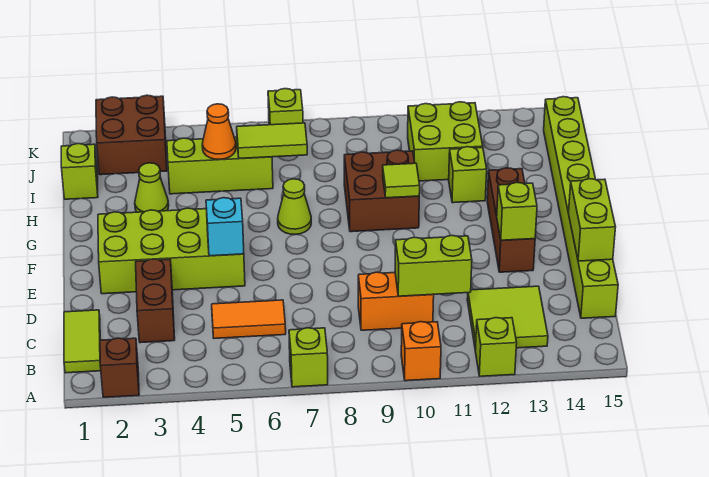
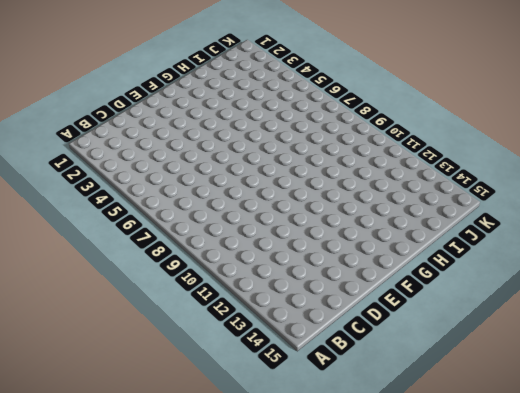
none -> brown 1x1 brick [100,338,139,397]
none -> lime 1x1 brick [289,328,328,387]
none -> orange 1x1 brick [401,322,441,381]

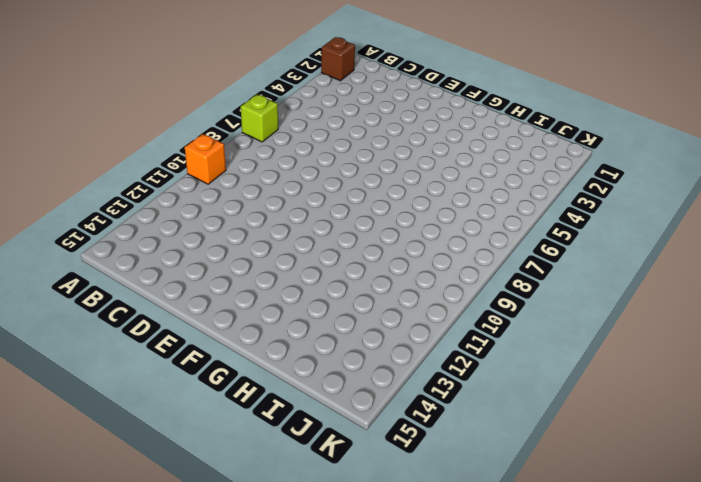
none -> lime 1x1 brick [475,318,517,376]
none -> lime 1x2 tile [64,310,101,373]
none -> lime 2x2 tile [467,286,548,349]

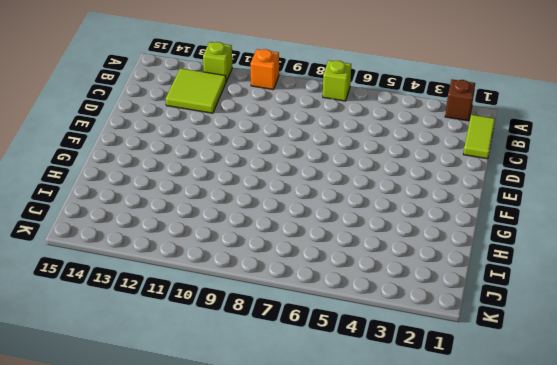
none -> brown 1x2 brick [136,259,175,343]
none -> orange 1x2 tile [212,300,286,338]
none -> orange 1x2 brick [358,272,434,330]

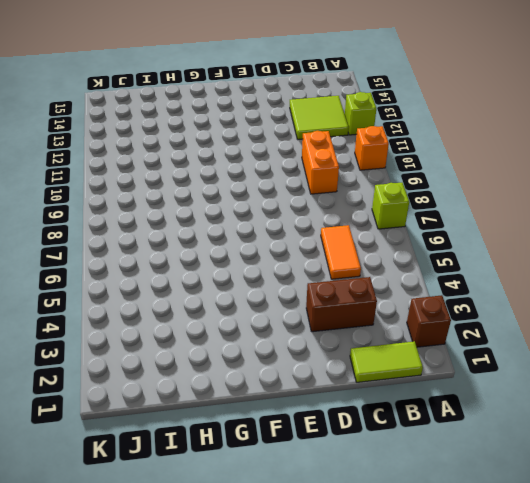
none -> lime 1x8 brick [544,97,618,318]
none -> lime 2x4 brick [98,208,245,294]
none -> brown 1x3 brick [487,168,535,272]

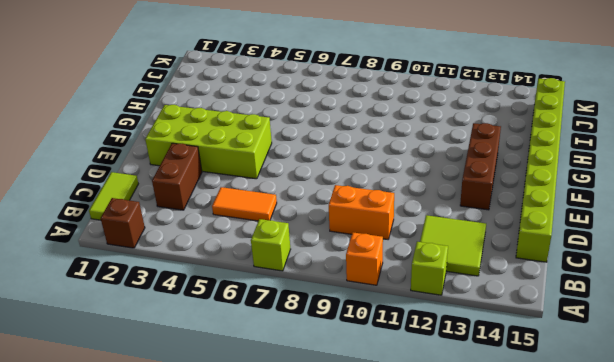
none -> lime 1x1 cone [278,179,311,234]
none -> brown 2x2 brick [344,150,419,232]
none -> lime 1x1 cone [135,163,169,212]

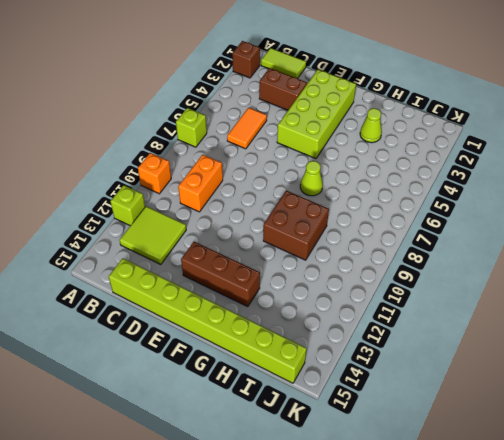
none -> lime 1x1 brick [449,147,487,203]
none -> lime 1x1 brick [61,144,98,199]
none -> lime 1x3 brick [167,137,273,194]

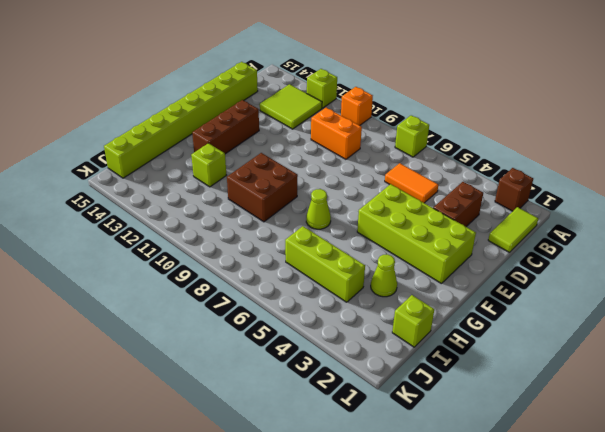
none -> lime 2x2 brick [408,102,483,181]
none -> brown 2x2 brick [96,95,167,175]
none -> lime 1x1 brick [268,89,303,125]

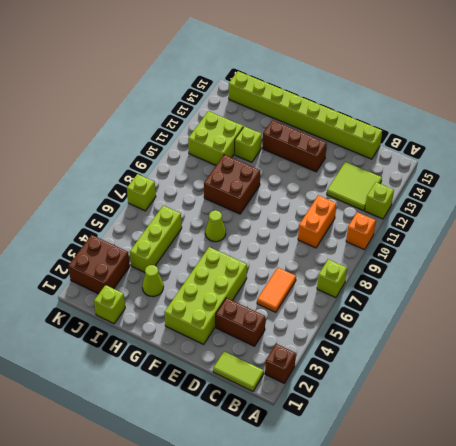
none -> lime 1x2 brick [395,235,472,296]
none -> lime 1x2 brick [569,179,616,261]
none -> cyan 1x1 brick [206,198,244,256]

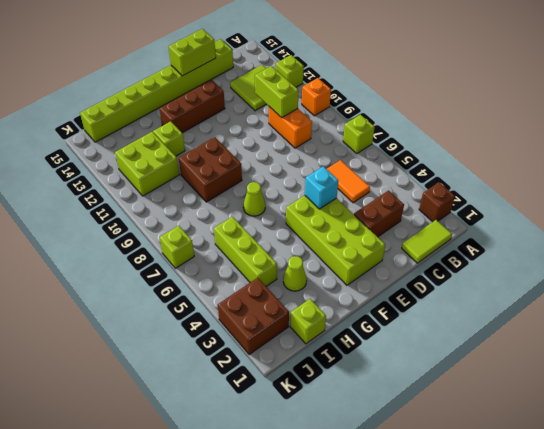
none -> lime 1x1 brick [497,182,537,240]
none -> lime 1x1 tile [383,163,420,198]
none -> orange 1x1 cone [202,104,236,159]

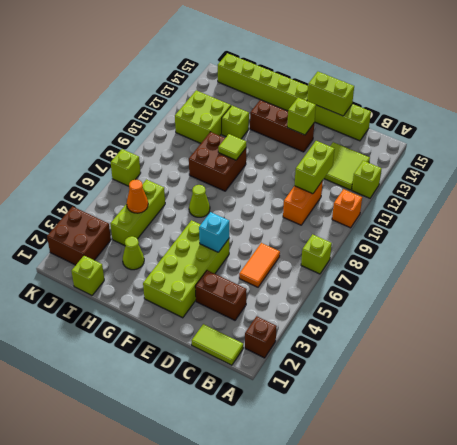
none -> lime 1x2 tile [237,123,307,158]

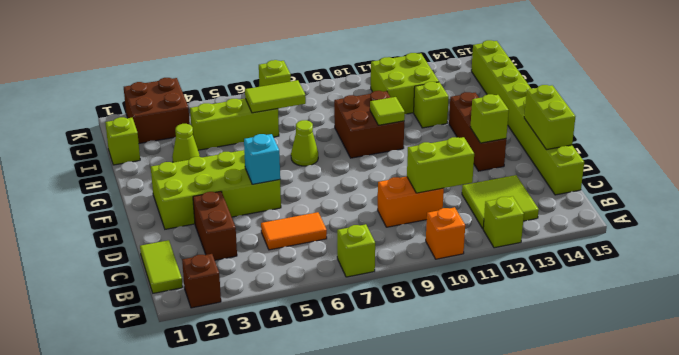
none -> orange 1x1 cone [202,104,236,159]

